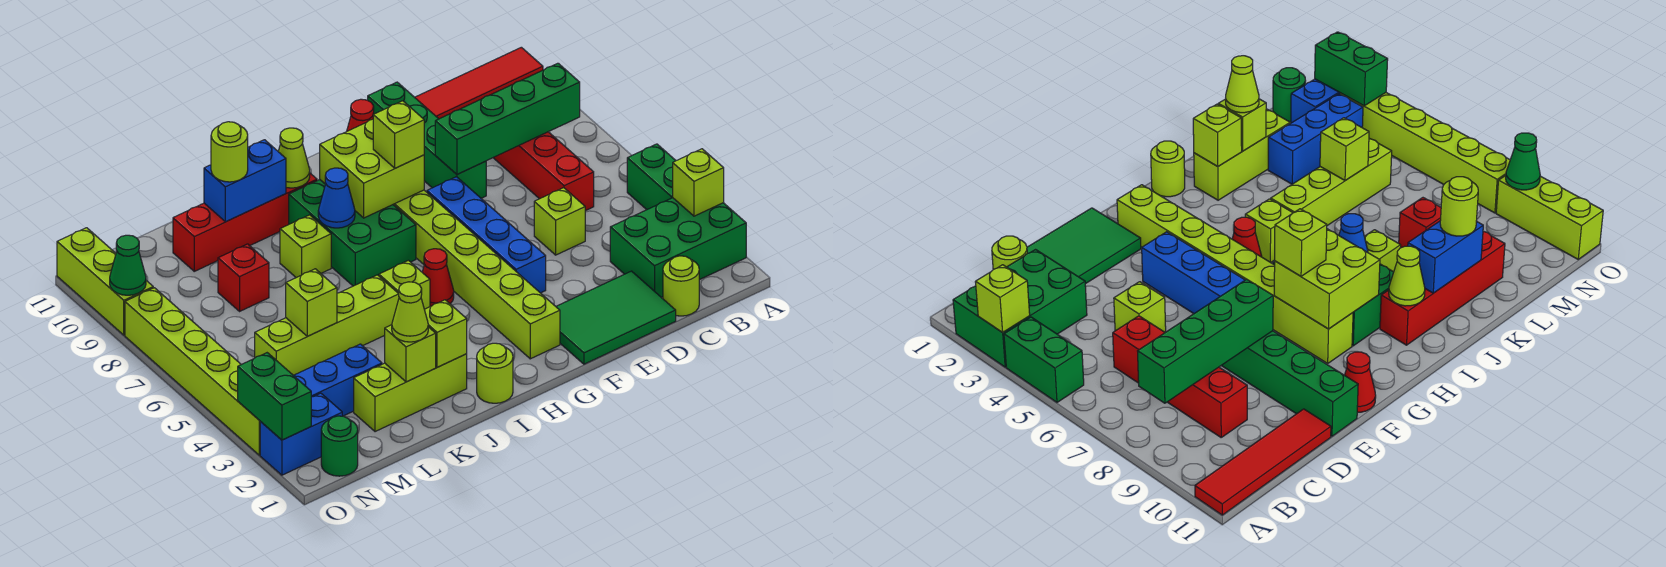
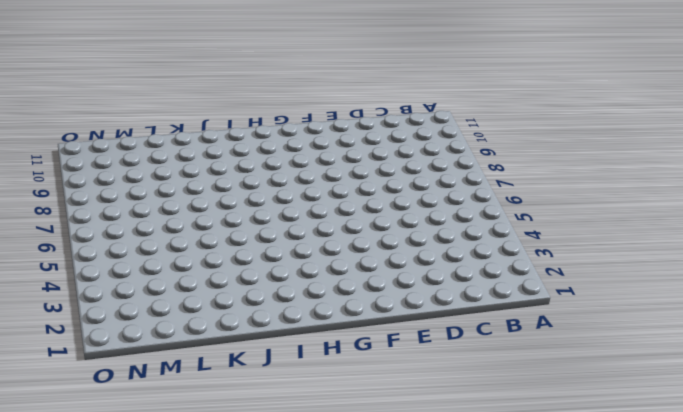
none -> green 2x3 brick [610,198,746,298]
none -> green 1x2 brick [627,144,676,210]
none -> red 1x4 tile [415,47,543,119]
none -> lime 1x1 round brick [663,256,699,316]

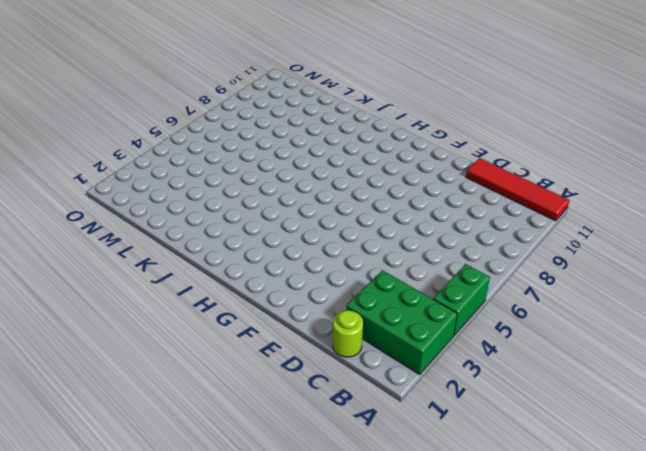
none -> red 1x4 brick [493,132,594,211]
none -> green 2x3 tile [556,271,676,364]
none -> lime 1x1 brick [534,188,585,255]
none -> green 1x4 brick [368,82,486,198]

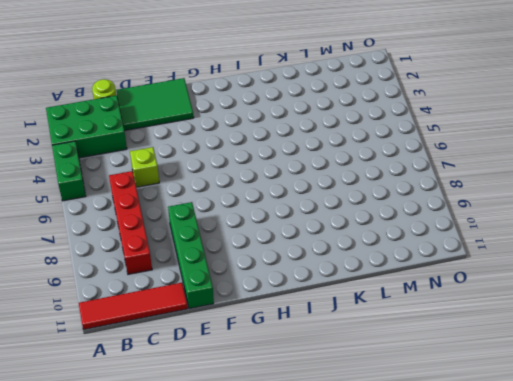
none -> blue 1x4 brick [427,177,546,293]
none -> red 1x1 cone [347,99,374,131]
none -> lime 1x8 brick [393,190,560,359]
none -> red 1x1 cone [422,249,454,307]

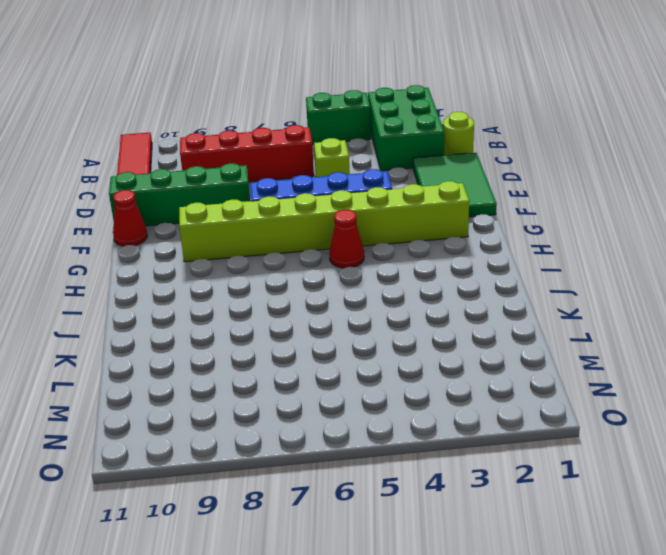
none -> green 2x3 brick [289,180,416,286]
none -> lime 1x1 round brick [477,343,513,403]
none -> lime 1x1 brick [379,260,430,309]
none -> red 1x4 brick [173,173,317,271]

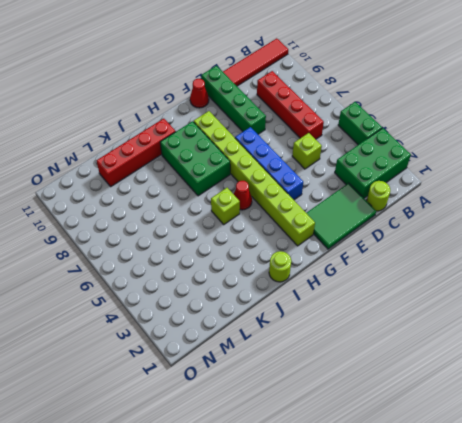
none -> lime 1x3 brick [354,354,467,432]
none -> lime 1x4 brick [255,275,399,375]
none -> lime 1x1 brick [280,215,331,278]
none -> blue 1x3 brick [293,344,382,416]

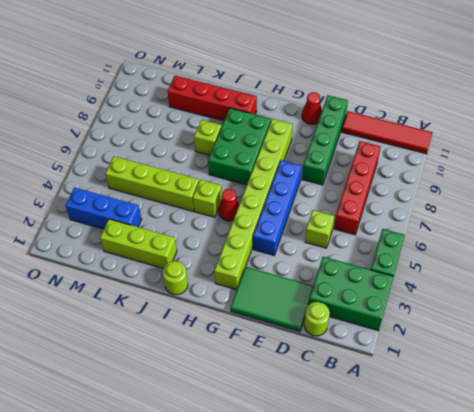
none -> red 1x1 brick [218,244,269,311]
none -> green 1x1 round brick [321,416,358,476]
none -> blue 1x2 brick [260,393,342,475]
none -> lime 1x6 brick [125,288,260,455]

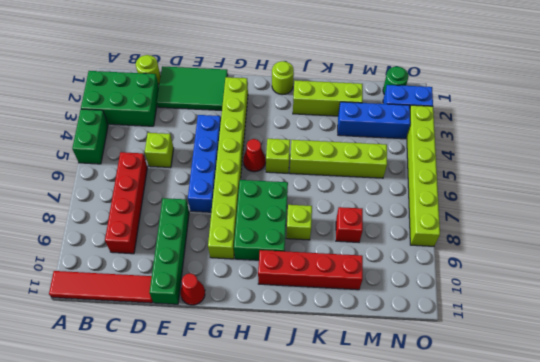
none -> lime 1x3 brick [57,228,153,335]
none -> lime 1x1 brick [673,149,724,216]
none -> green 1x4 brick [435,63,580,174]
none -> lime 2x2 brick [320,119,424,218]

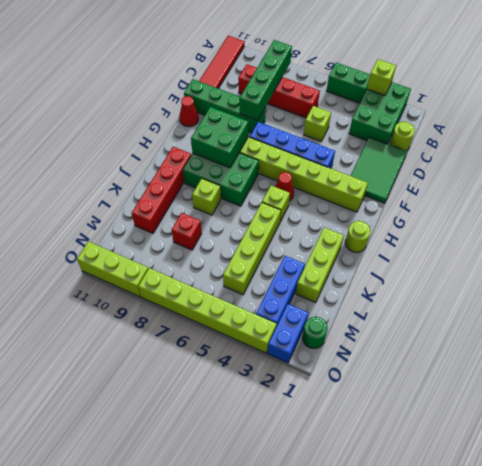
green 2x2 brick [191,107,249,168] -> lime 2x2 brick [320,119,424,218]
none -> blue 1x1 cone [318,168,355,228]
none -> lime 1x1 cone [278,128,310,188]
none -> lime 1x1 brick [424,300,467,367]
none -> blue 1x2 brick [204,140,286,222]

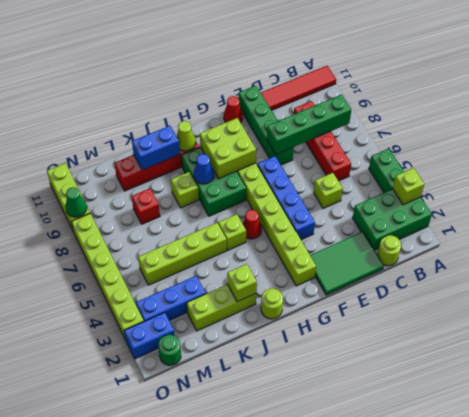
none -> lime 1x1 brick [385,325,436,382]
none -> lime 1x1 brick [286,269,337,336]
none -> green 1x2 brick [238,353,311,440]
none -> lime 1x1 brick [373,101,424,168]

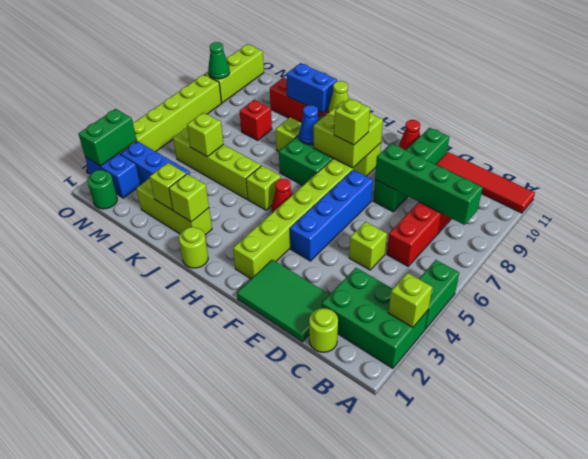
none -> lime 1x1 cone [392,282,428,342]
none -> lime 1x1 round brick [211,122,248,182]

